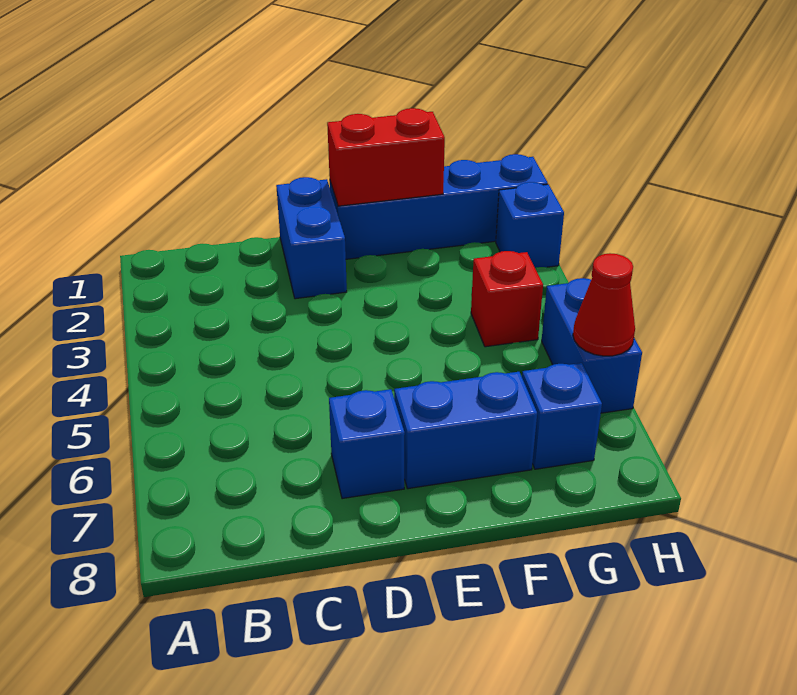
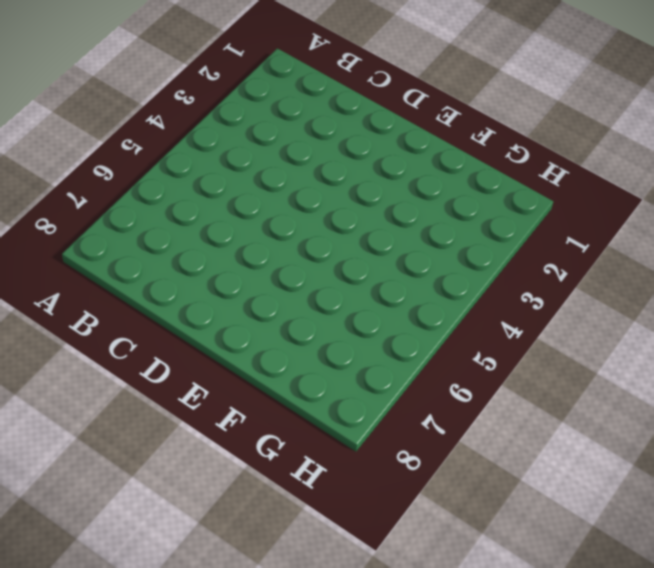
none -> blue 1x2 brick [276,177,347,299]
none -> blue 1x1 brick [329,389,405,499]

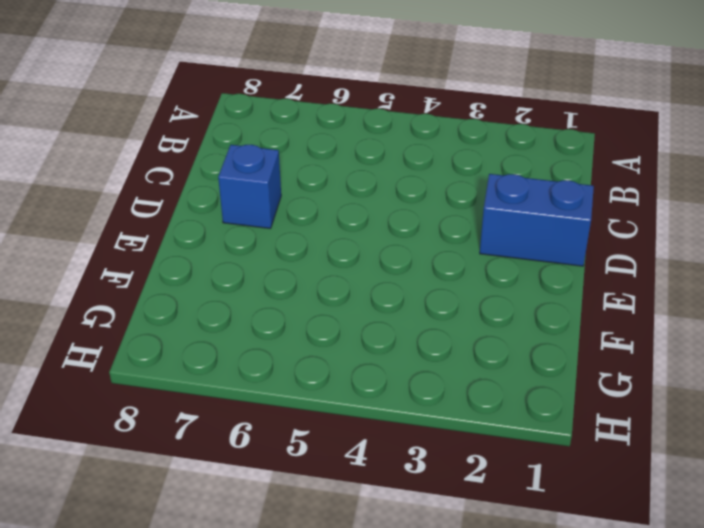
none -> blue 1x4 brick [330,154,548,259]
none -> blue 1x2 brick [394,372,537,489]

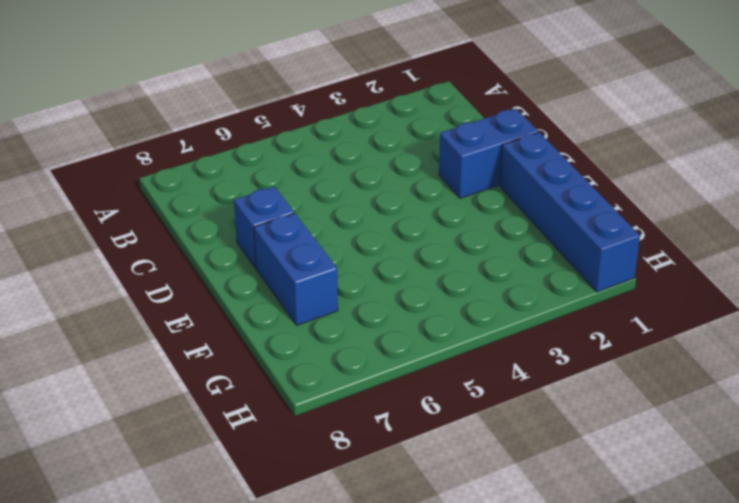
none -> red 1x1 brick [471,251,543,347]
none -> blue 1x1 brick [522,363,602,469]

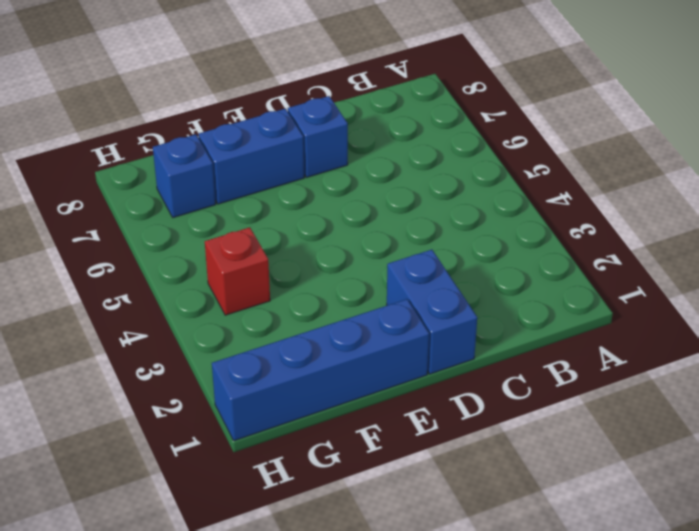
none -> blue 1x1 brick [496,182,564,268]
none -> blue 1x2 brick [542,278,642,413]

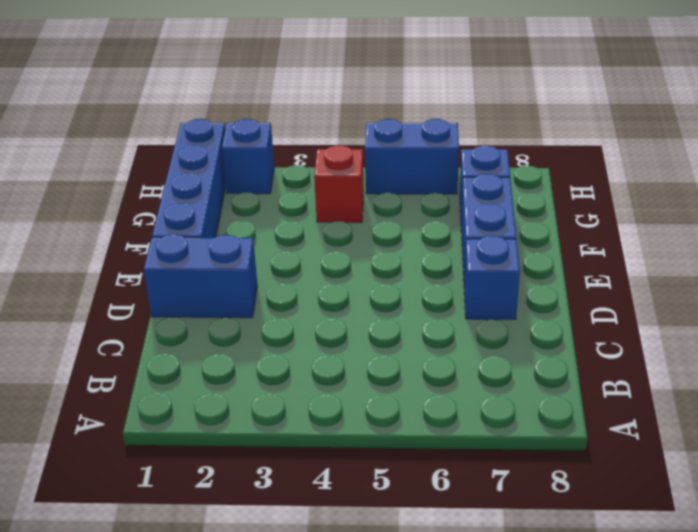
none -> red 1x2 brick [327,108,445,206]
none -> red 1x1 cone [573,253,635,356]

